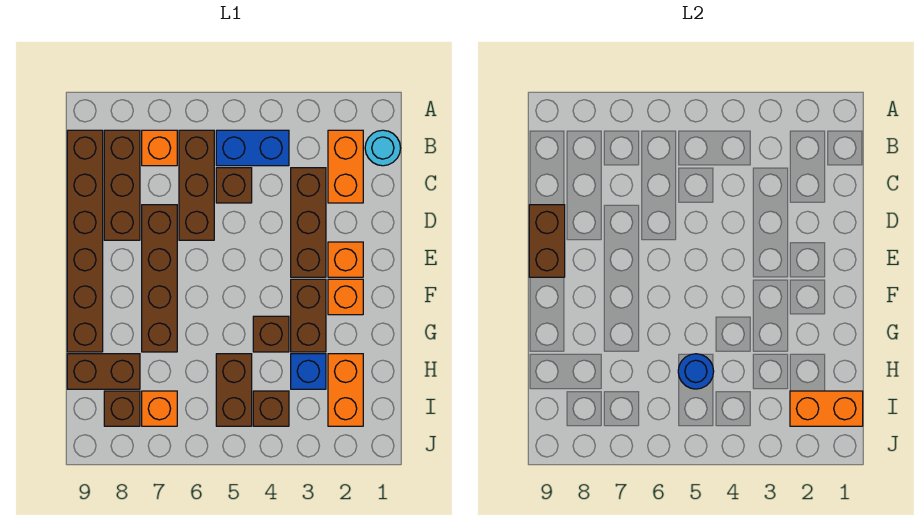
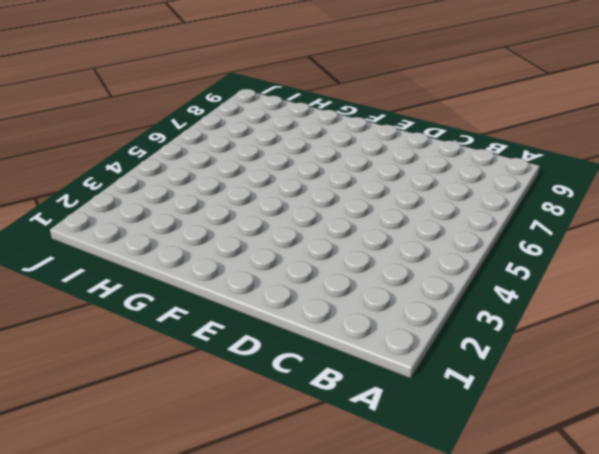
none -> cyan 1x1 round brick [365,130,401,166]
none -> orange 1x2 brick [328,130,363,203]
none -> blue 1x2 brick [216,130,289,166]

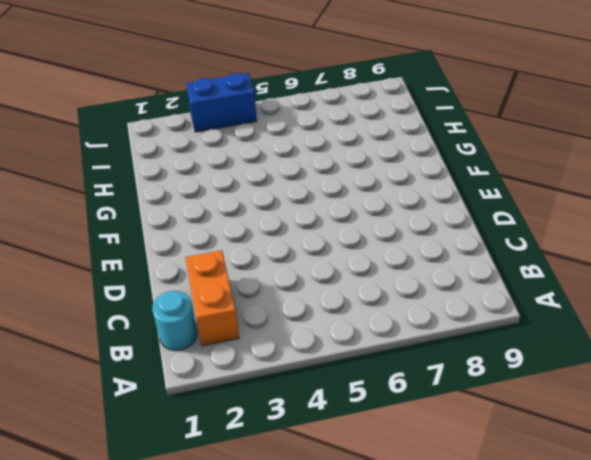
blue 1x2 brick [186,73,257,132] -> blue 1x2 brick moved to [216,130,289,166]
none -> brown 1x3 brick [179,130,214,240]
none -> orange 1x1 brick [142,130,177,166]
none -> brown 1x3 brick [104,130,140,240]

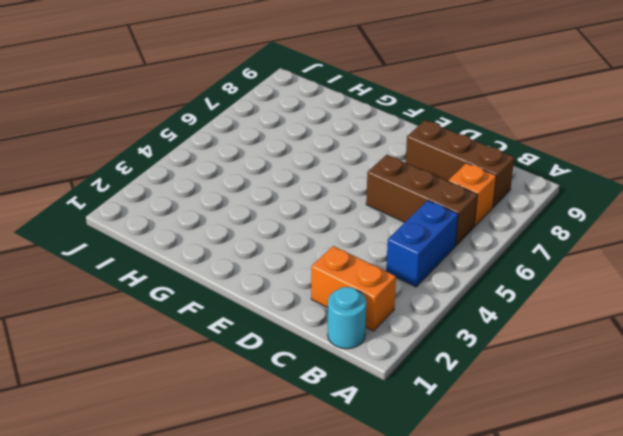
none -> brown 1x6 brick [67,130,103,352]
none -> brown 1x3 brick [291,168,326,277]
none -> brown 1x1 brick [216,168,252,203]

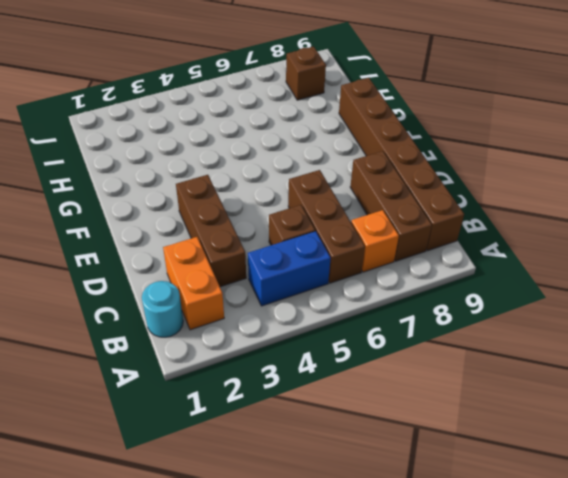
none -> brown 1x4 brick [142,205,177,352]
none -> orange 1x1 brick [328,242,363,277]
none -> orange 1x1 brick [328,279,363,315]

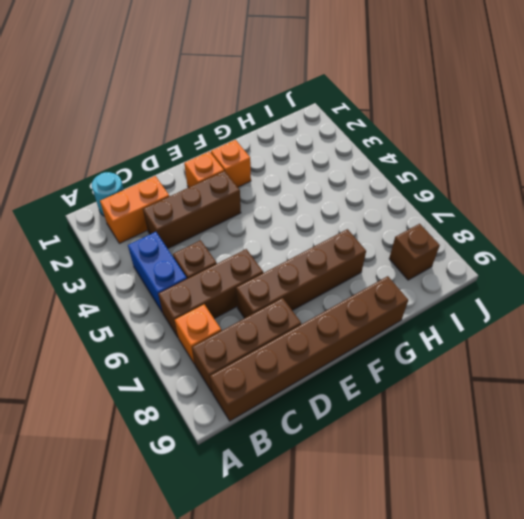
none -> brown 1x2 brick [291,279,326,352]
none -> brown 1x1 brick [253,316,289,352]
none -> orange 1x2 brick [328,354,363,426]

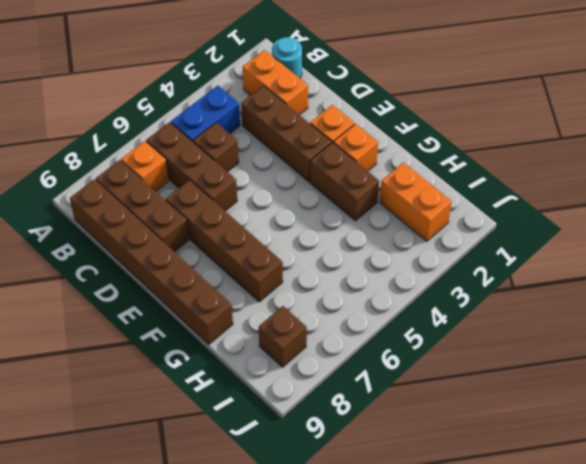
none -> brown 1x1 brick [253,316,289,352]
none -> blue 1x1 brick [291,354,326,389]
none -> brown 1x2 brick [216,354,252,426]

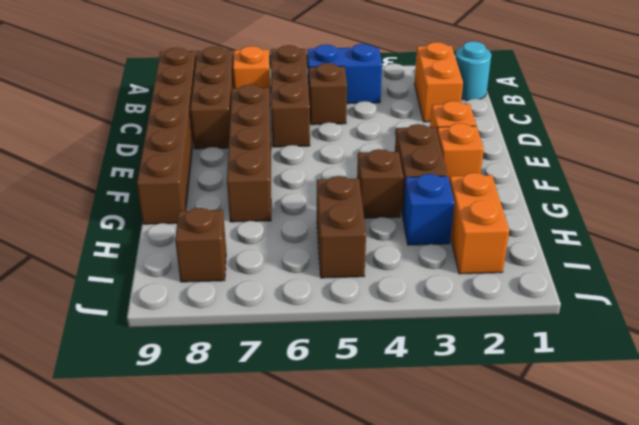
none -> brown 1x3 brick [291,168,326,277]
none -> brown 1x2 brick [67,354,140,389]
none -> brown 1x1 brick [253,391,289,426]

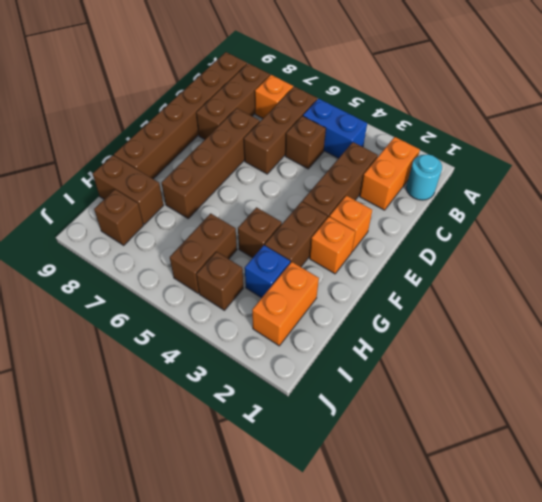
none -> orange 1x1 brick [142,391,177,426]
none -> brown 1x2 brick [529,205,565,277]
none -> blue 1x1 round brick [678,354,714,389]

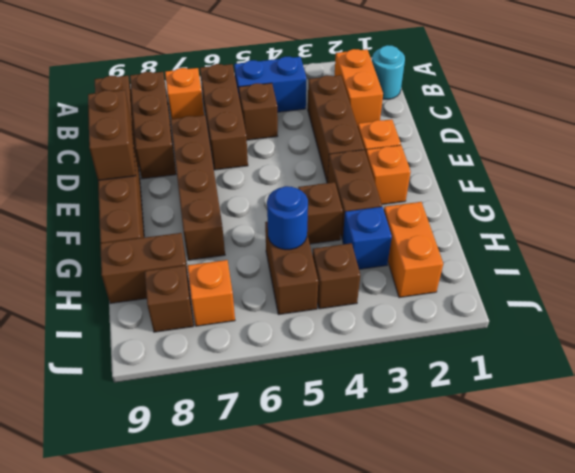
none -> orange 1x2 brick [790,391,863,426]

